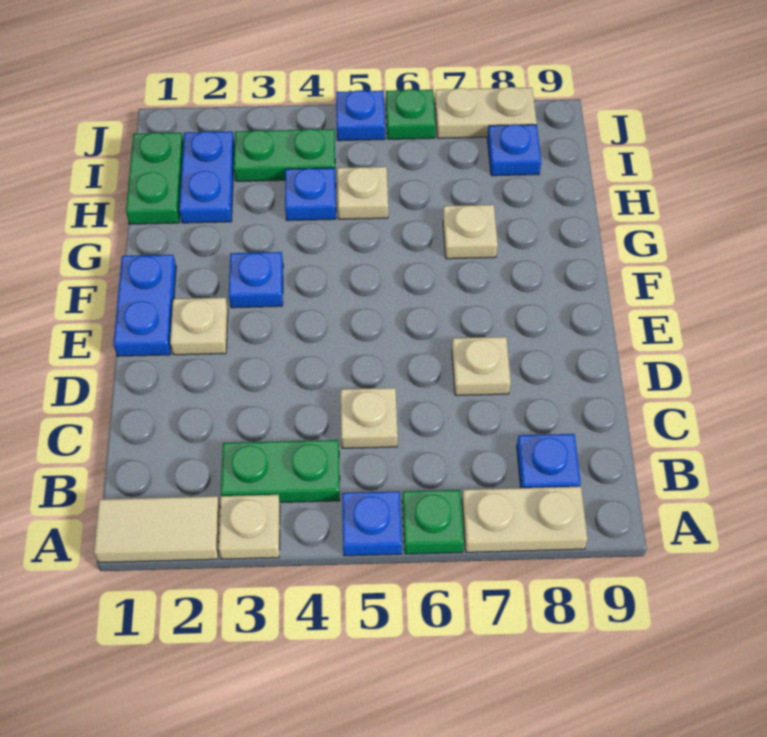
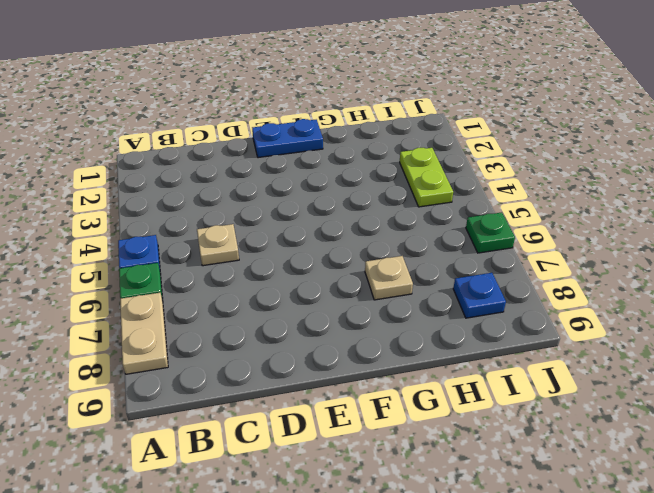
lime 1x2 plate [400,148,453,207] -> green 1x2 plate [234,129,335,181]
none -> tan 1x2 tile [94,496,220,563]
none -> tan 1x1 plate [219,495,280,559]
none -> green 1x2 plate [221,440,340,503]

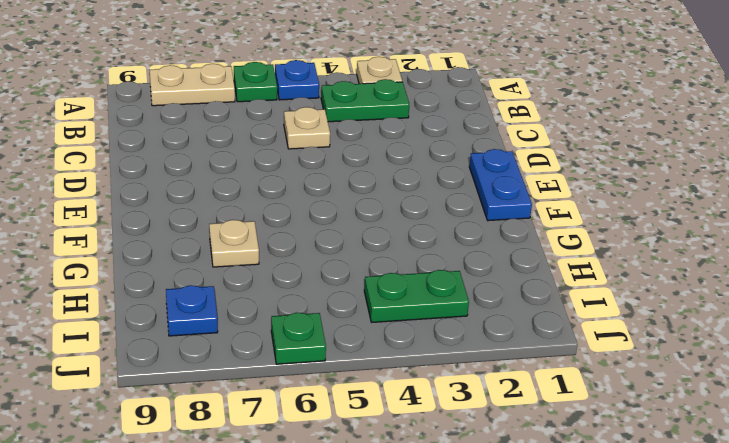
none -> tan 1x2 tile [94,496,220,563]
none -> blue 1x1 plate [517,434,581,488]
none -> tan 1x1 plate [452,337,511,395]

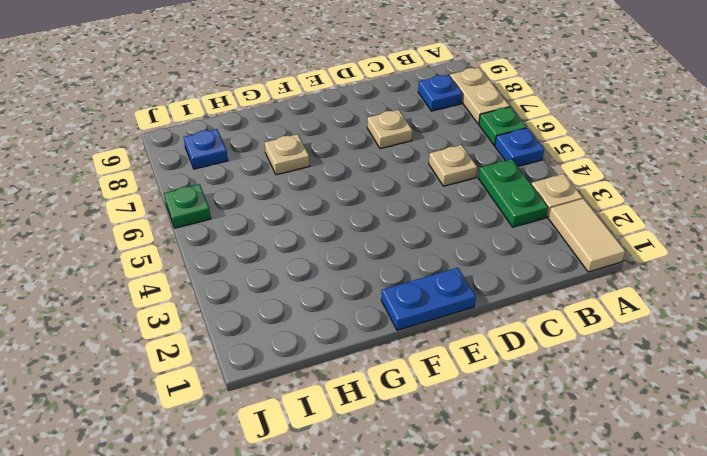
none -> tan 1x1 plate [170,298,228,355]
none -> blue 1x1 plate [229,252,283,308]
none -> green 1x2 plate [126,132,184,224]

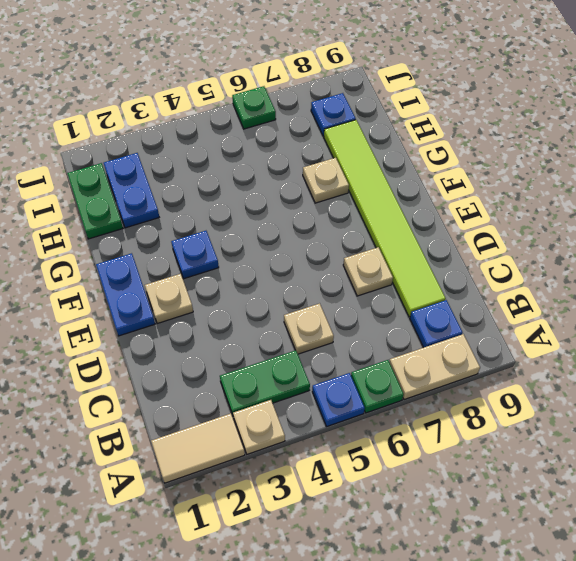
lime 1x6 tile [324,120,446,317] -> none
none -> blue 1x1 plate [285,168,336,221]
none -> tan 1x1 plate [337,167,388,219]
none -> green 1x2 plate [234,129,335,181]

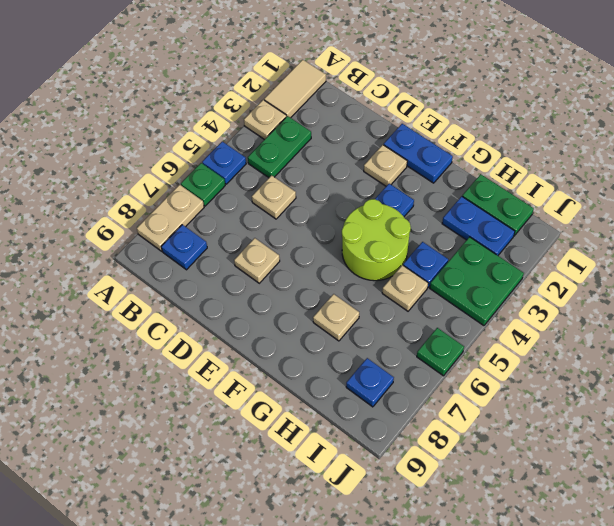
lime 2x2 round brick [342,199,411,281] -> none
green 2x2 plate [430,237,524,326] -> green 1x2 plate [234,129,335,181]
none -> blue 1x1 plate [336,90,385,141]
none -> tan 1x2 plate [435,87,537,138]

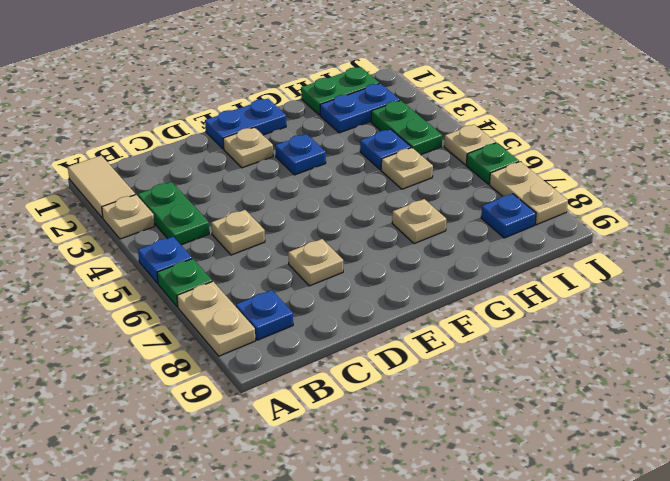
tan 1x1 plate [444,125,496,165] -> blue 1x1 plate [336,90,385,141]

